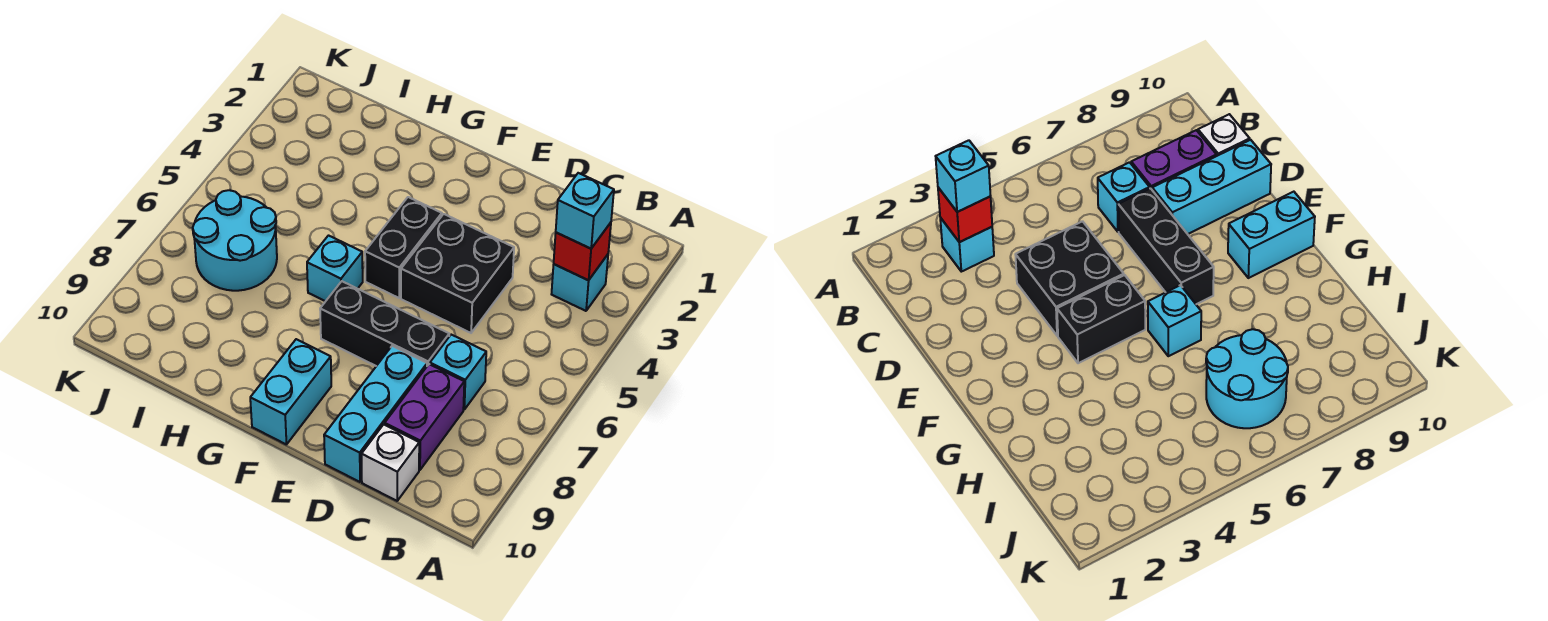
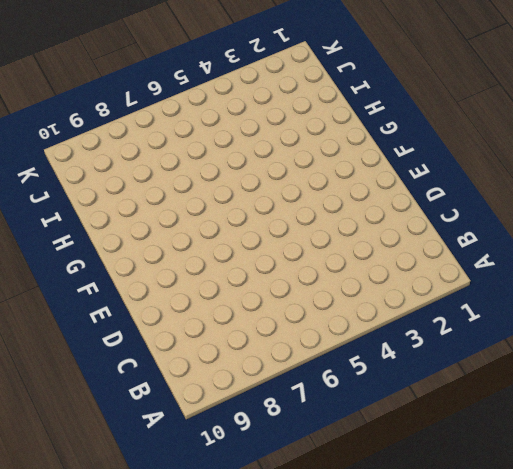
none -> cyan 1x1 brick [552,255,608,311]
none -> cyan 1x1 brick [430,335,486,409]
none -> purple 1x2 brick [385,364,464,470]

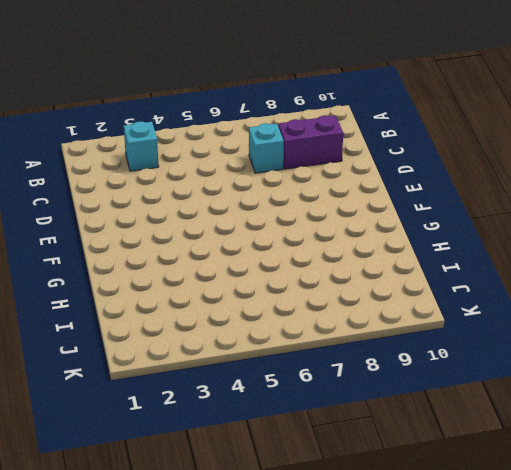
none -> white 1x1 brick [362,424,419,501]
none -> black 2x2 brick [401,214,514,333]
none -> black 1x3 brick [320,281,449,366]

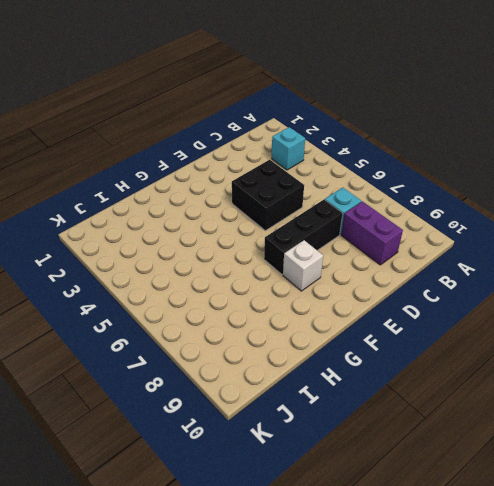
white 1x1 brick [283,240,323,291] -> white 1x1 brick moved to [362,424,419,501]
none -> cyan 1x3 brick [324,346,427,482]
none -> black 1x2 brick [365,197,442,298]
none -> cyan 1x2 brick [250,339,331,445]

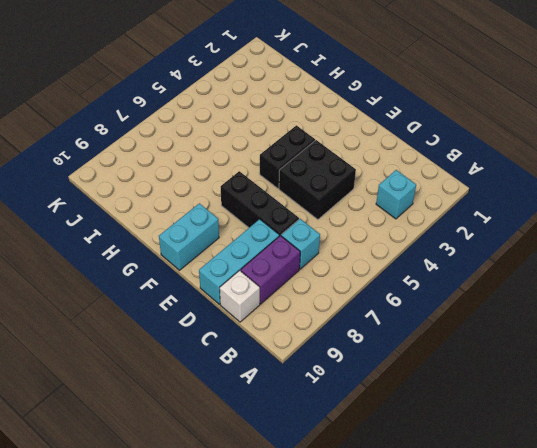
none -> cyan 1x1 brick [307,236,363,301]
none -> cyan 2x2 round brick [193,190,277,291]
none -> red 1x1 brick [554,223,611,280]

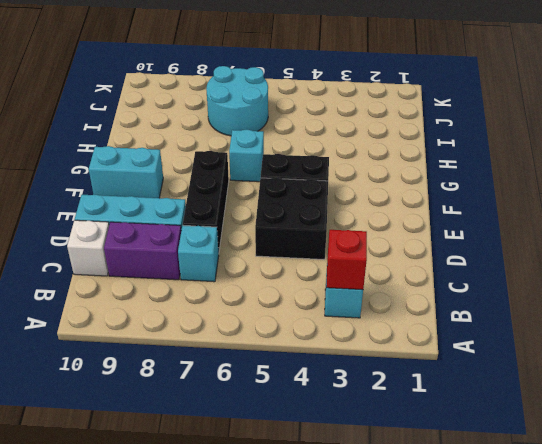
none -> cyan 1x1 brick [556,173,614,249]

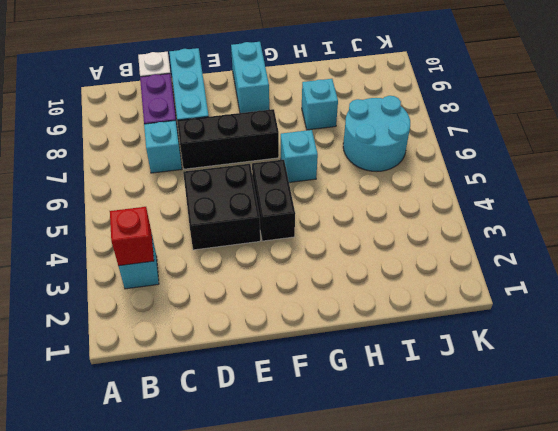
cyan 1x1 brick [302,79,338,130] -> cyan 1x1 brick moved to [556,173,614,249]

